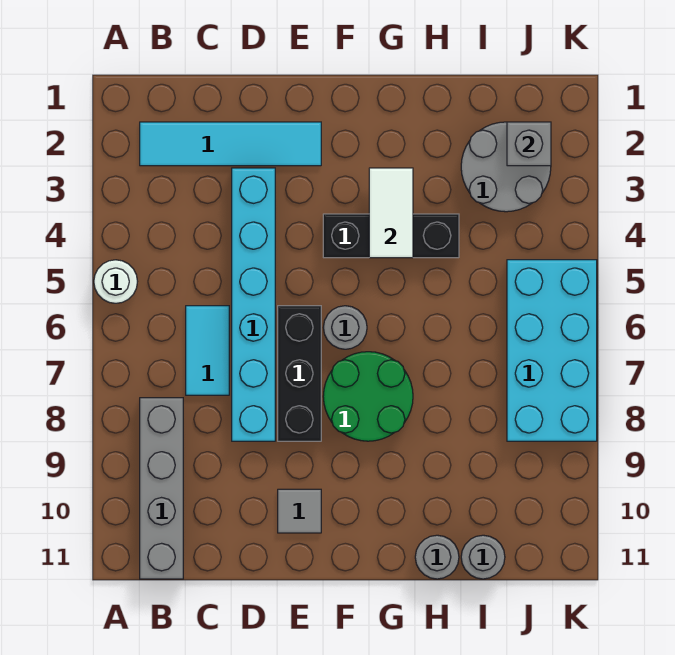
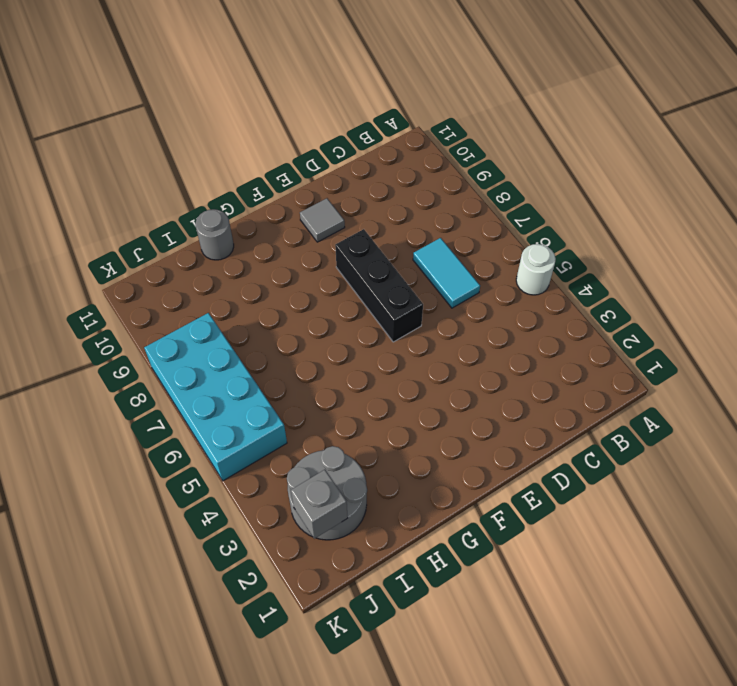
none -> cyan 1x4 tile [140,122,321,166]
none -> grey 1x4 brick [140,398,183,579]
none -> cyan 1x6 brick [232,168,275,441]

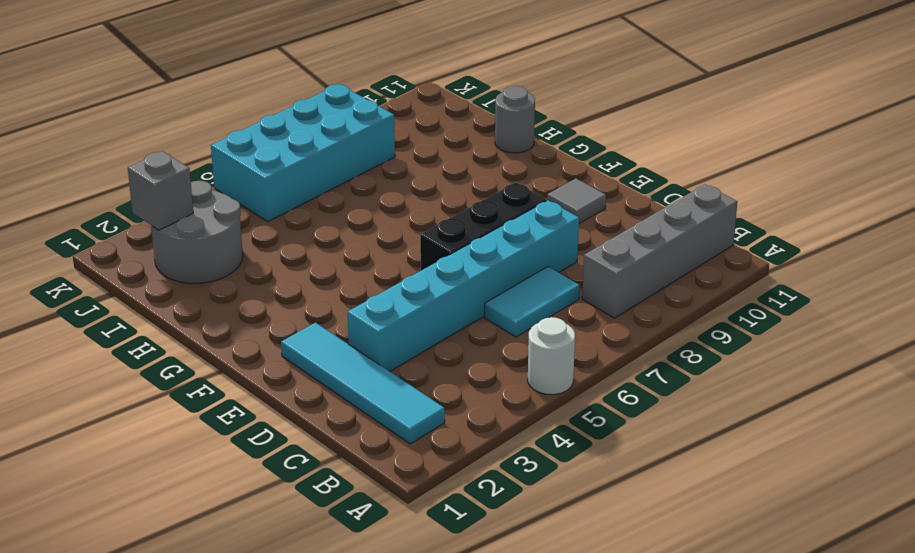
none -> black 1x3 brick [323,214,459,258]
none -> grey 1x1 round brick [323,306,367,349]
none -> green 2x2 round brick [323,352,413,441]

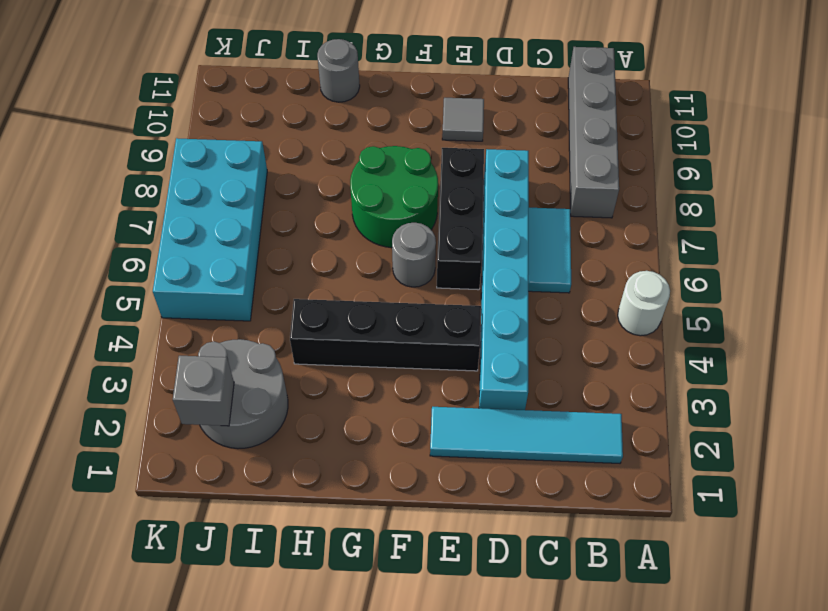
black 1x4 brick [290,299,481,371] -> black 1x3 brick [323,214,459,258]
none -> grey 1x1 round brick [461,535,505,579]
none -> white 1x2 tile [369,168,413,258]

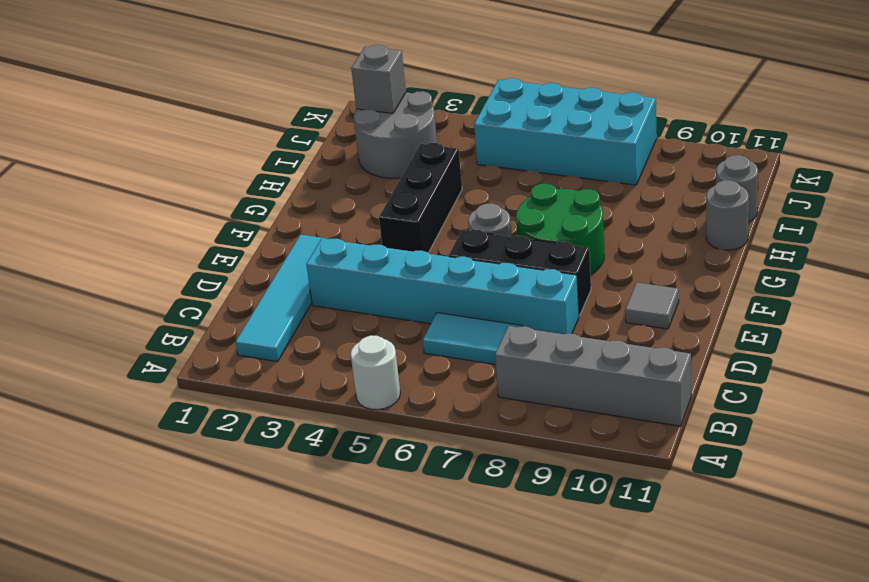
none -> white 1x2 tile [369,168,413,258]

